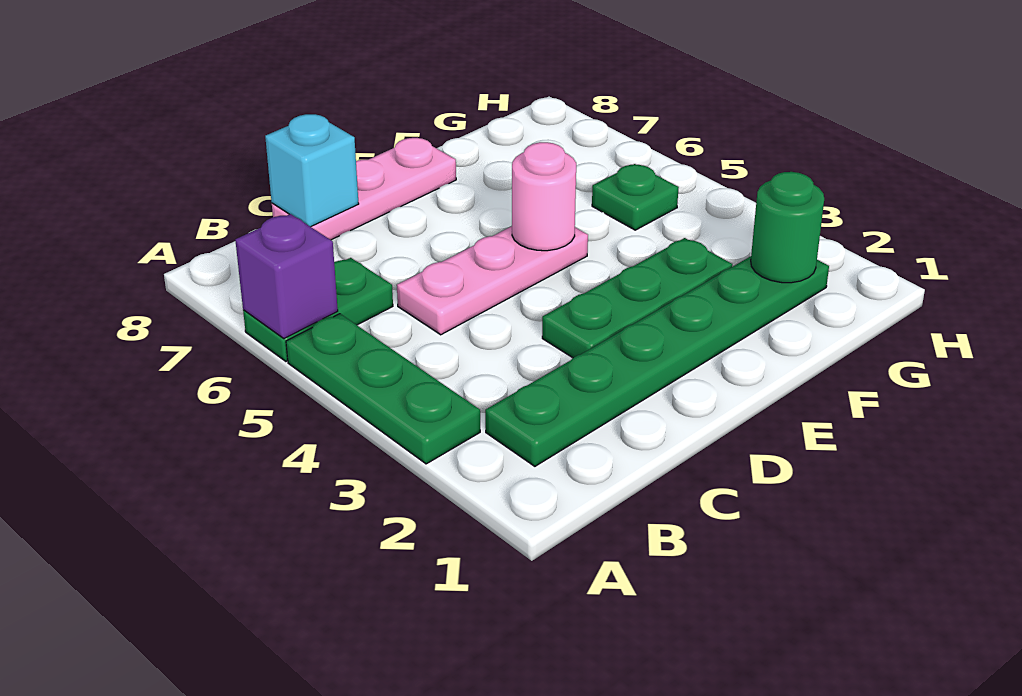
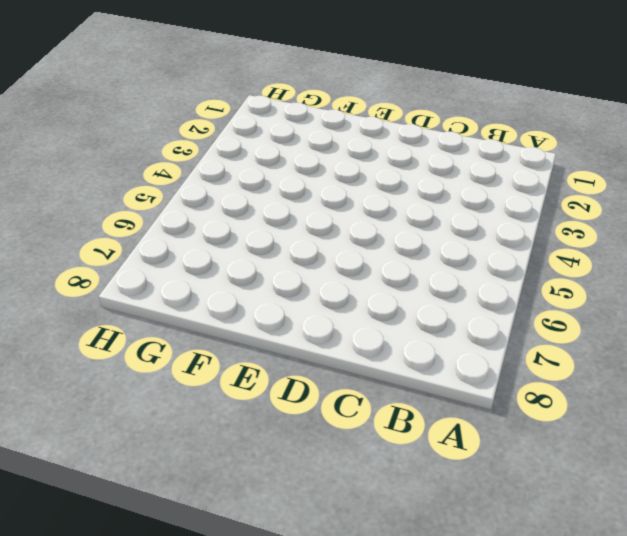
none -> green 1x3 plate [286,314,480,464]
none -> green 1x2 plate [243,258,393,361]

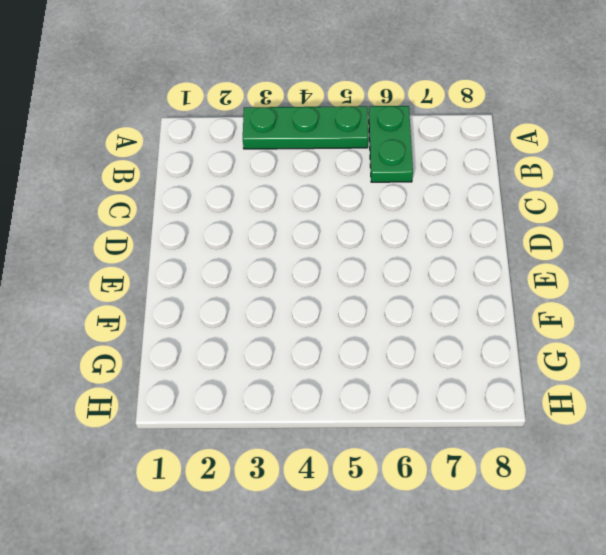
none -> green 1x6 plate [485,256,829,466]
none -> pink 1x3 plate [397,226,588,335]

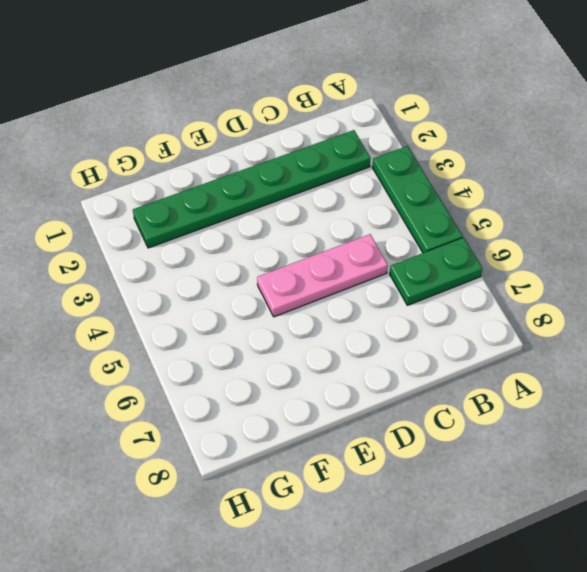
none -> pink 1x3 plate [272,138,456,240]
none -> green 1x3 plate [542,238,732,358]

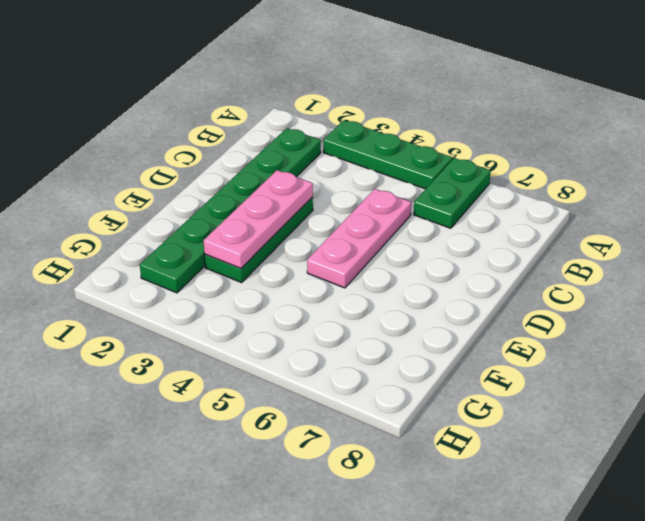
pink 1x3 plate [204,170,313,268] -> pink 1x3 plate moved to [272,138,456,240]
none -> green 1x1 plate [592,164,679,230]
none -> purple 1x1 brick [235,214,338,338]

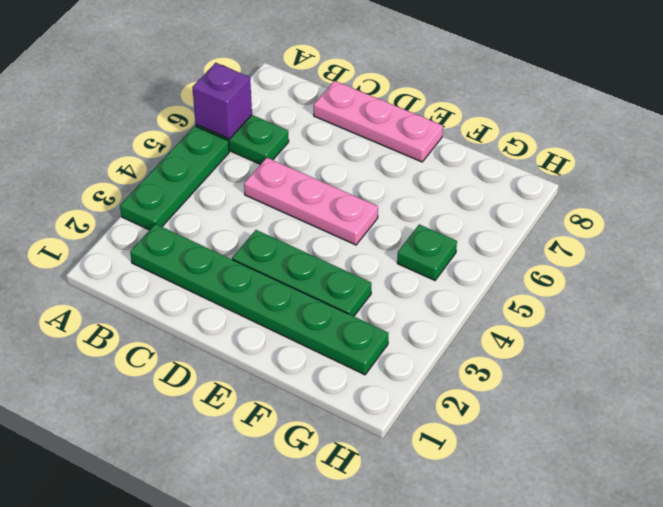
none -> cyan 1x1 brick [265,114,359,227]
none -> pink 1x1 round brick [512,142,576,251]

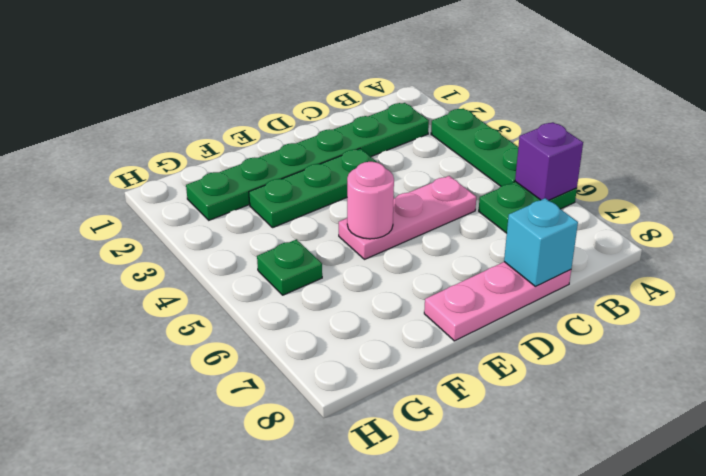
none -> green 1x1 round brick [751,172,824,283]

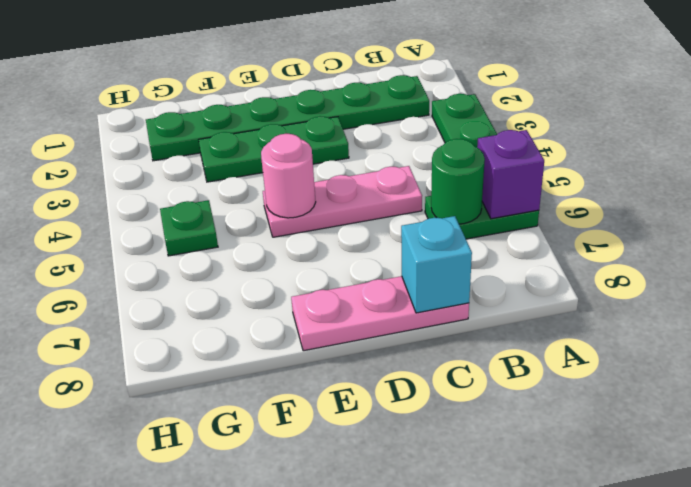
green 1x1 round brick [431,139,485,224] -> green 1x1 round brick moved to [751,172,824,283]

